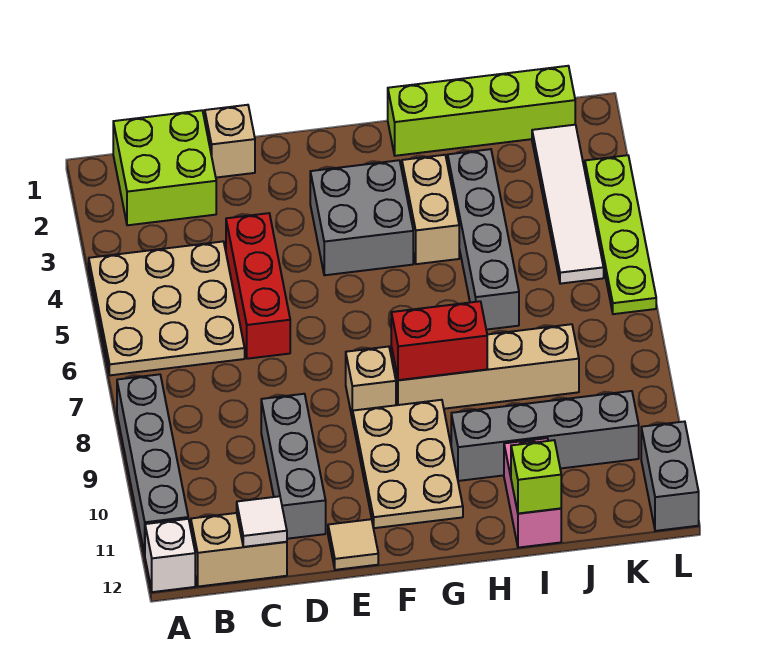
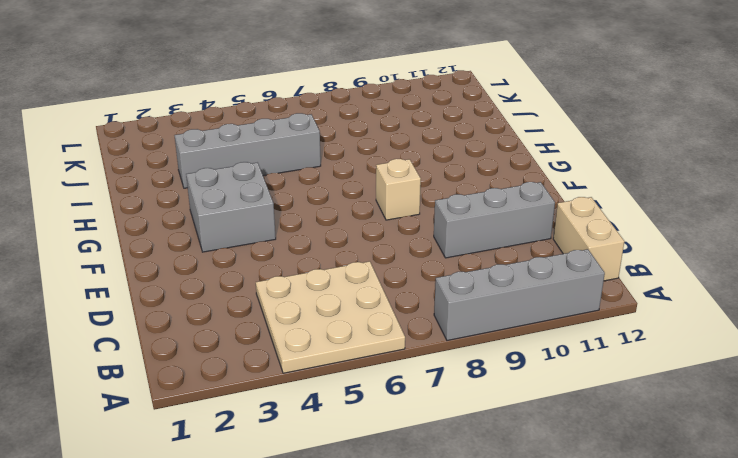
none -> white 1x1 brick [145,519,195,592]
none -> lime 2x2 brick [113,110,216,225]
none -> tan 1x1 brick [205,105,255,178]

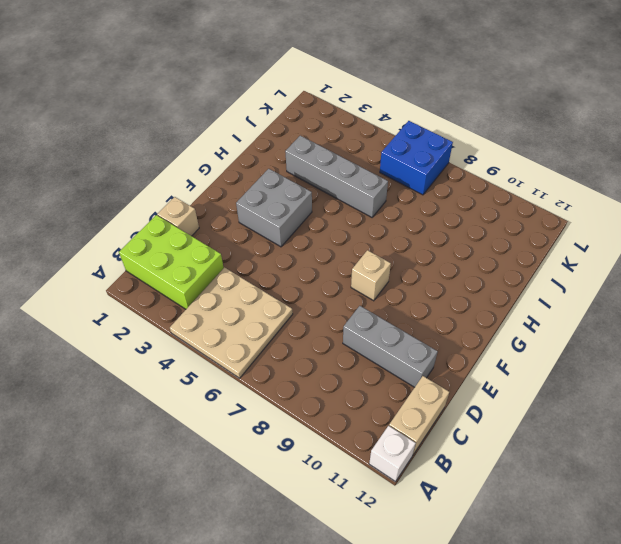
lime 2x3 brick [119,215,224,309] -> lime 2x2 brick [113,110,216,225]
blue 2x2 brick [380,121,453,195] -> lime 1x4 plate [585,155,656,314]
none -> grey 1x4 brick [117,374,188,554]
none -> red 1x3 brick [226,213,290,359]
none -> tan 1x1 tile [328,519,378,570]

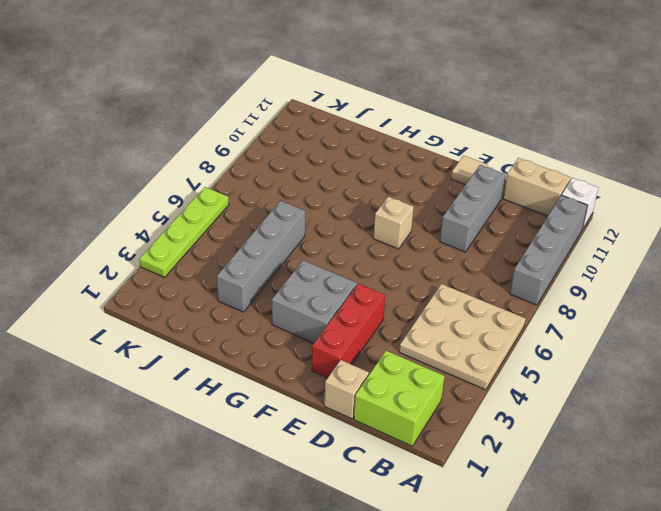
red 1x3 brick [312,284,385,378] -> red 1x3 brick moved to [226,213,290,359]
none -> tan 2x3 plate [353,400,463,528]
none -> tan 1x4 brick [391,324,579,409]
none -> lime 1x4 brick [388,66,575,156]

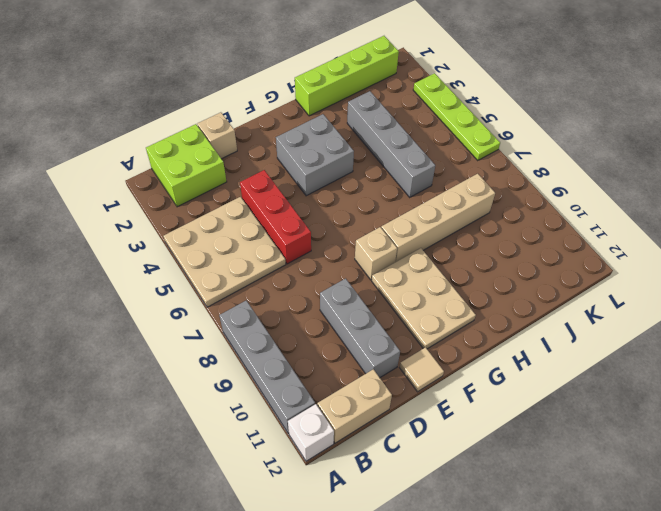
none -> tan 1x2 brick [402,155,459,264]
none -> grey 1x4 brick [451,391,639,481]
none -> pink 1x2 brick [504,438,561,548]

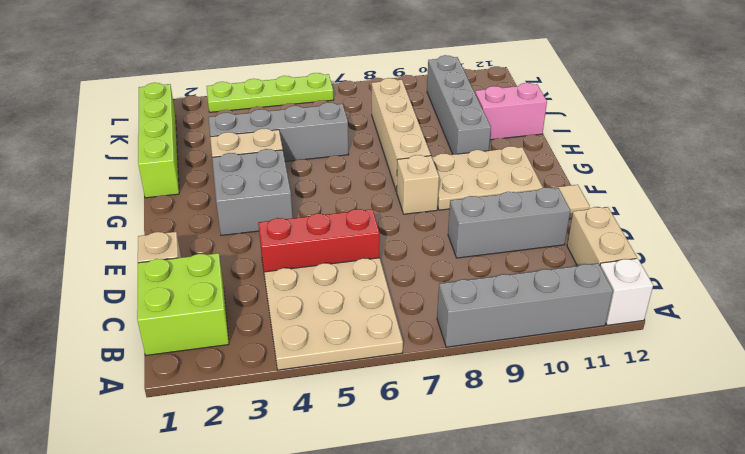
none -> white 1x4 tile [532,125,604,284]
none -> grey 1x2 brick [641,421,699,531]
none -> white 1x1 tile [237,496,287,547]

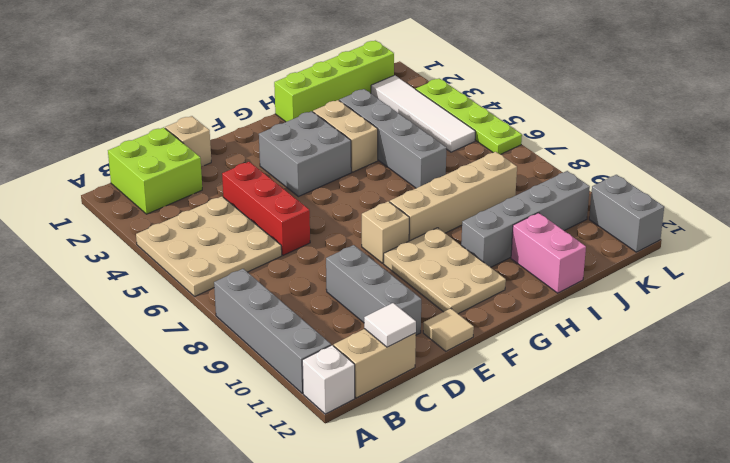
none -> red 1x2 brick [391,301,487,380]
none -> lime 1x1 brick [511,440,561,514]

